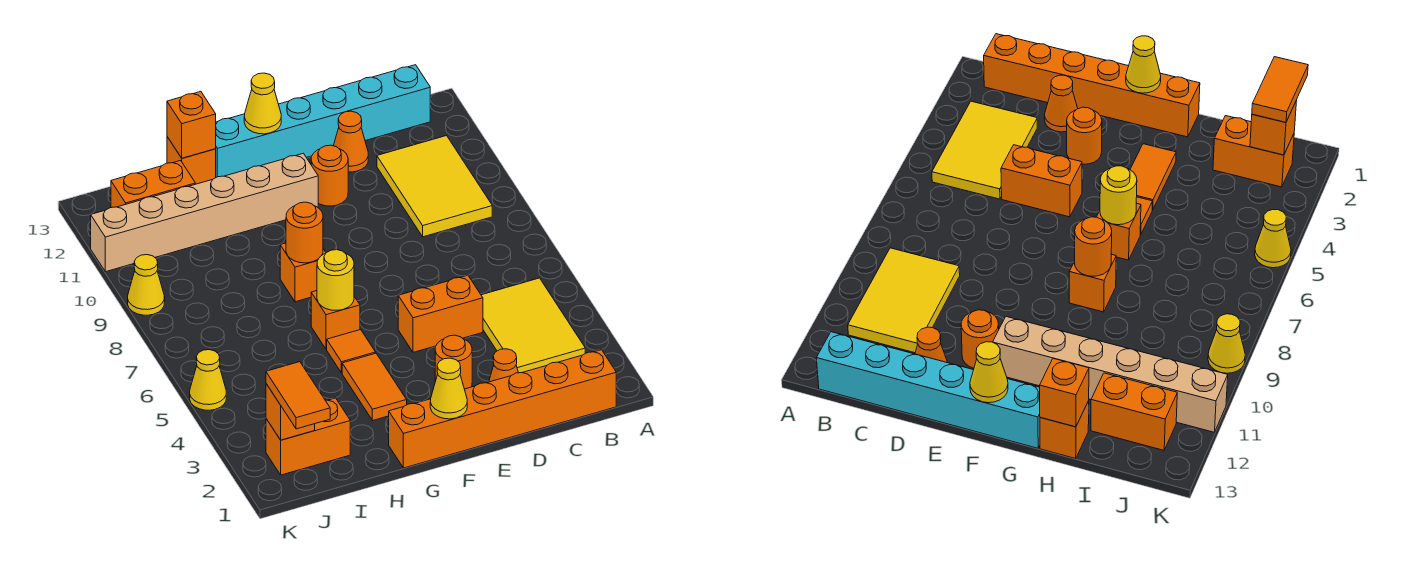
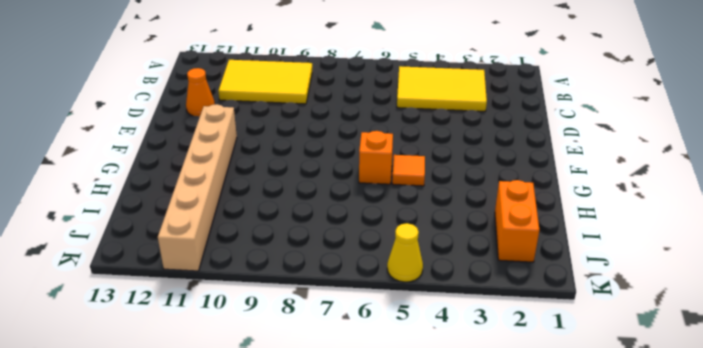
none -> orange 1x6 brick [389,350,616,468]
none -> cyan 1x6 brick [216,65,430,177]
none -> orange 1x1 cone [489,349,518,382]

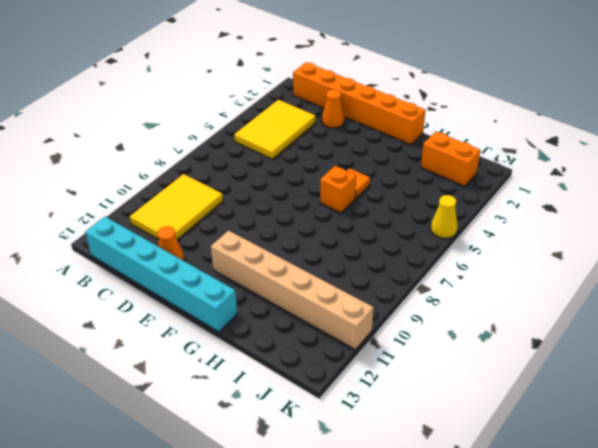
none -> orange 1x2 brick [398,275,483,352]
none -> orange 1x1 round brick [435,335,472,389]
none -> orange 1x1 round brick [311,145,348,206]

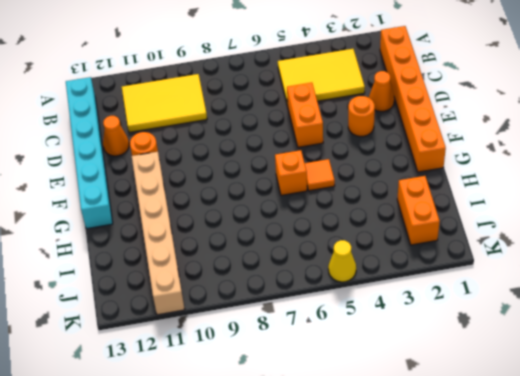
none -> orange 1x2 tile [342,353,407,421]
none -> orange 1x1 brick [280,243,326,302]
none -> orange 1x1 brick [167,137,216,184]

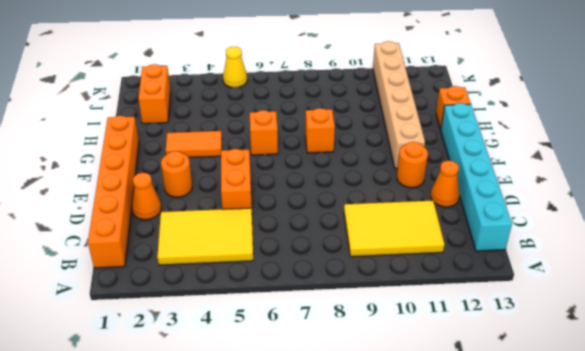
none -> orange 1x1 tile [327,330,376,373]
none -> orange 1x2 brick [111,161,195,208]
none -> yellow 1x1 cone [128,255,165,315]

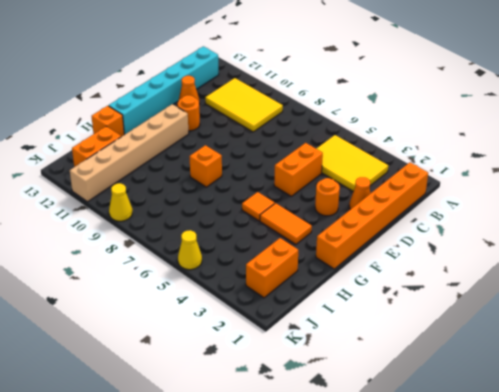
none -> orange 1x1 brick [311,291,360,349]
none -> yellow 1x1 cone [430,358,467,419]
none -> yellow 1x1 cone [244,73,281,134]

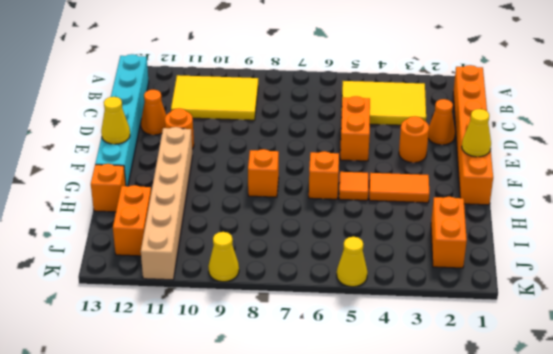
none -> yellow 1x1 round brick [317,250,354,310]
none -> orange 1x1 round brick [286,202,323,263]
none -> orange 1x1 brick [167,92,216,158]

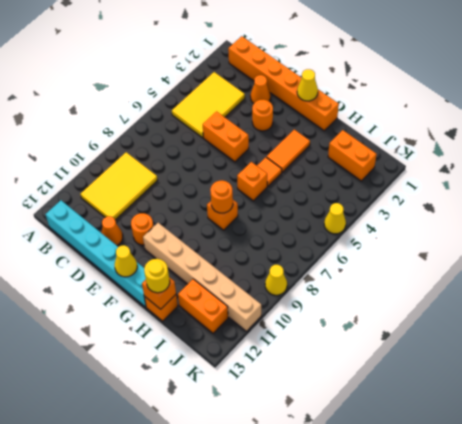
yellow 1x1 round brick [144,259,170,293] -> yellow 1x1 round brick moved to [317,250,354,310]
none -> orange 1x1 brick [266,384,315,440]
none -> orange 1x2 tile [266,362,330,429]

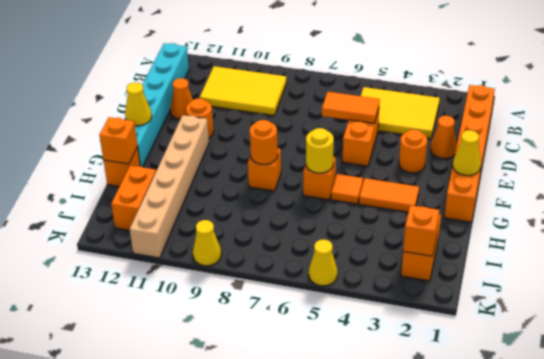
orange 1x2 tile [322,92,380,124] -> orange 1x2 tile moved to [266,362,330,429]

